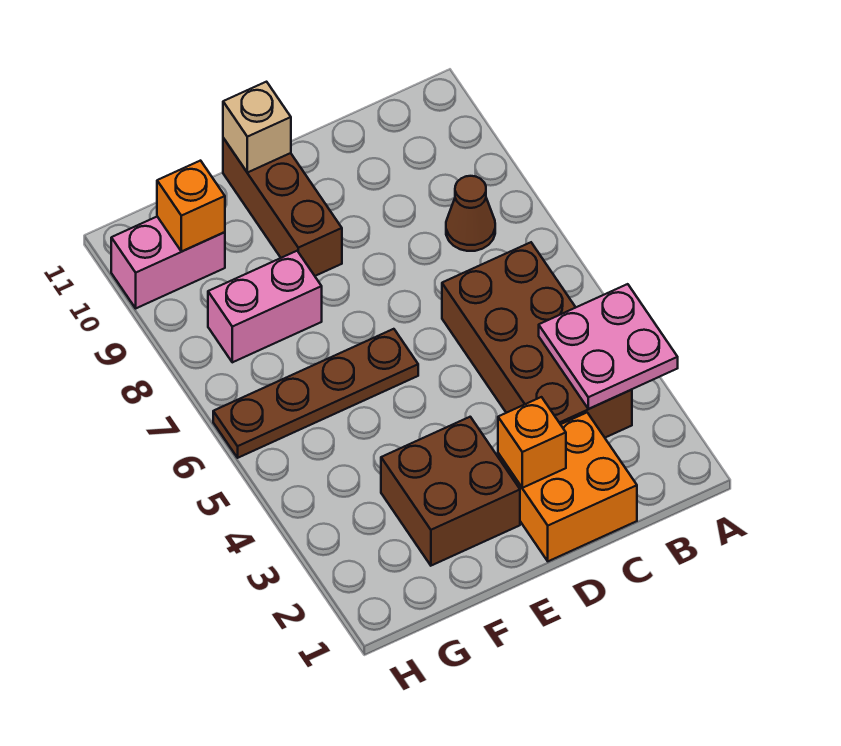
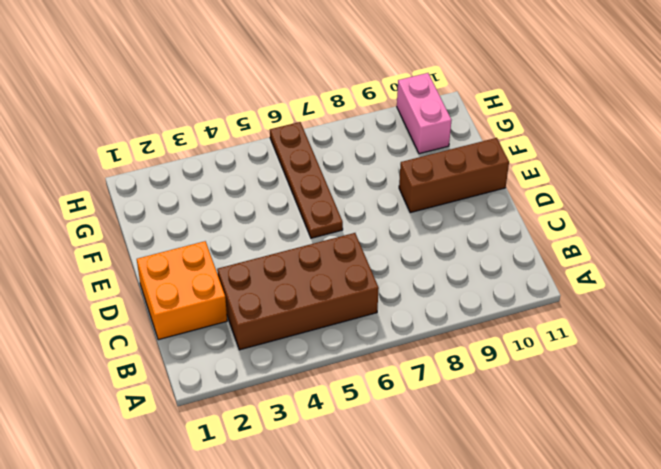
none -> brown 1x1 cone [446,176,495,251]
none -> brown 2x2 brick [381,417,520,566]
none -> pink 1x2 brick [208,251,322,362]

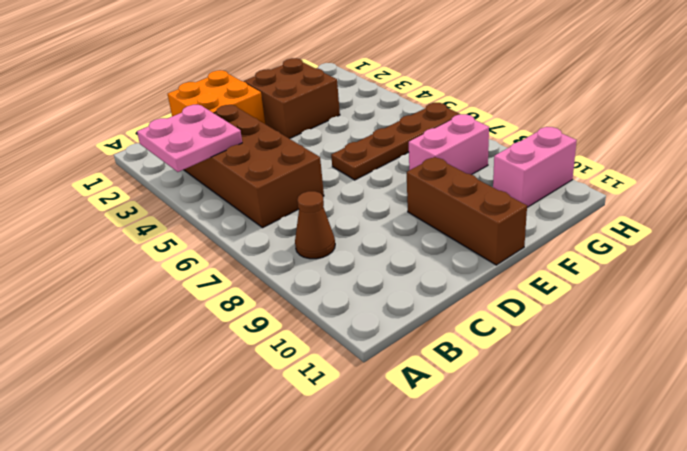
none -> orange 1x1 brick [498,397,566,488]
none -> tan 1x1 brick [223,82,291,173]
none -> orange 1x1 brick [157,161,225,251]

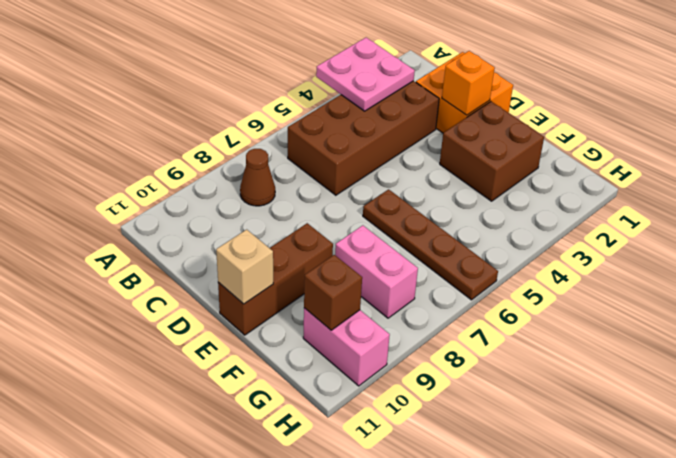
brown 1x1 brick [304,255,362,330] -> orange 1x1 brick [157,161,225,251]

